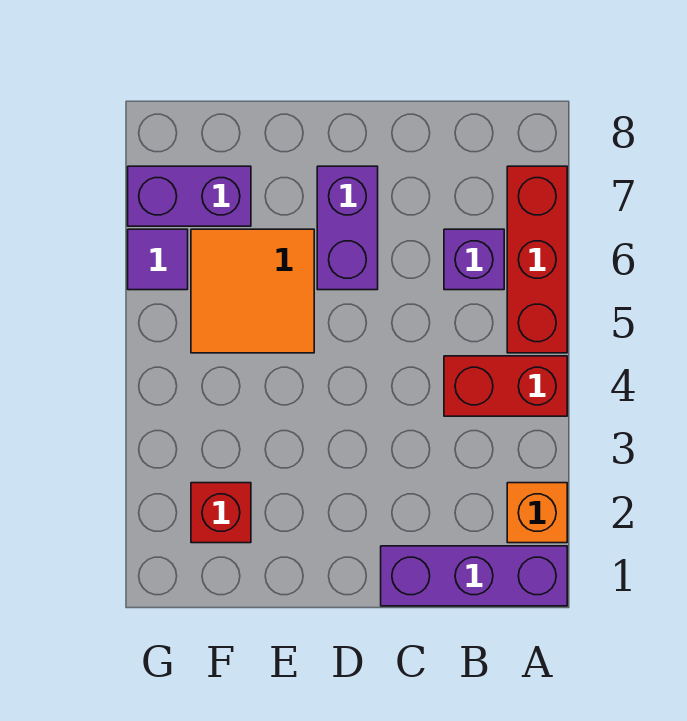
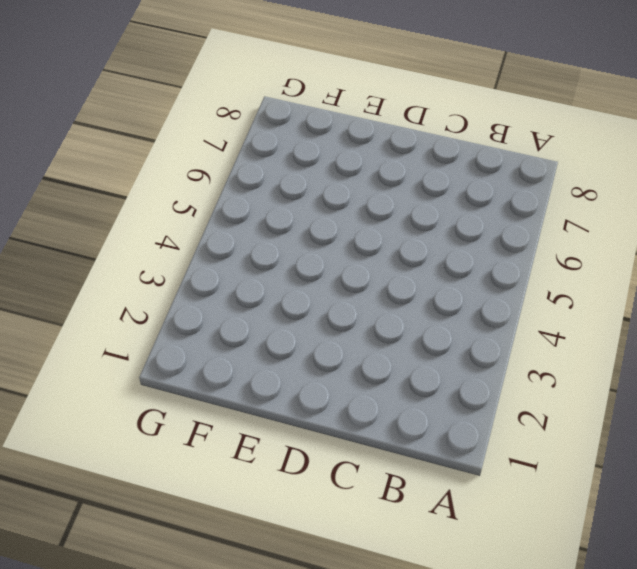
none -> purple 1x3 brick [381,546,567,606]
none -> orange 1x1 brick [507,483,567,543]

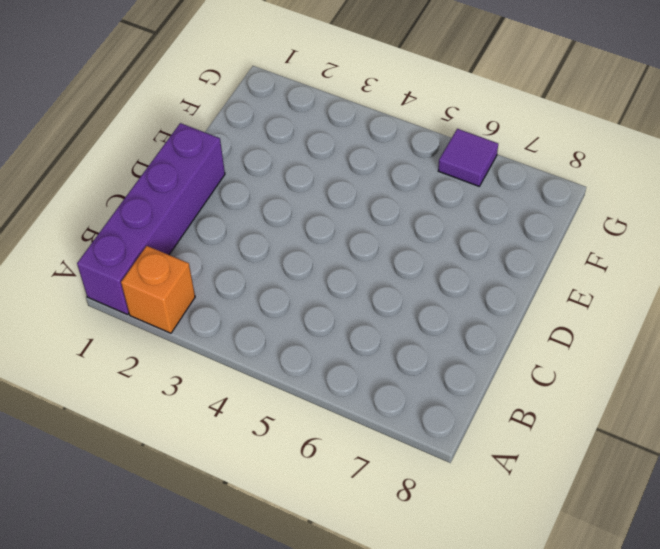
purple 1x4 brick [77,123,225,314] -> purple 1x3 brick [381,546,567,606]
none -> red 1x2 brick [444,356,567,416]
none -> red 1x3 brick [507,166,567,353]

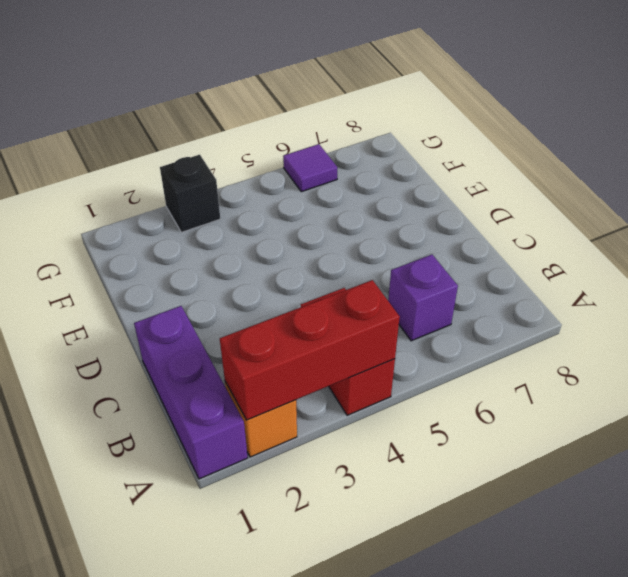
red 1x3 brick [220,280,400,420] -> red 1x3 brick moved to [507,166,567,353]
black 1x1 brick [160,155,220,232] -> none
none -> purple 1x2 brick [317,166,378,290]
none -> orange 2x2 tile [191,229,314,353]

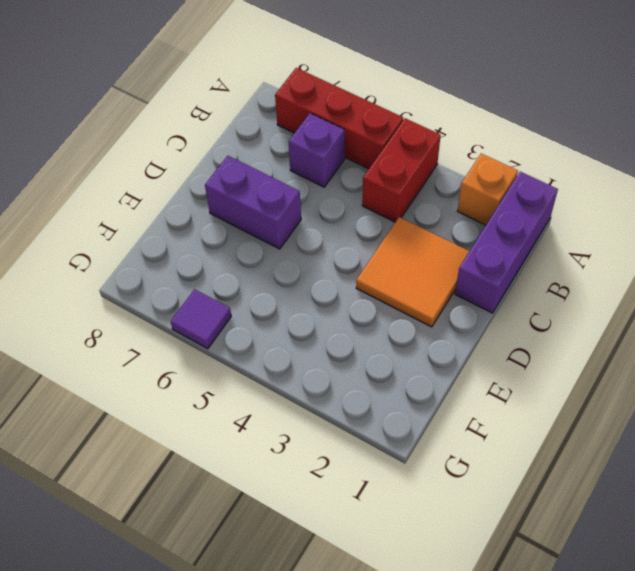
orange 2x2 tile [356,217,469,327] -> orange 2x2 tile moved to [191,229,314,353]
none -> red 1x1 brick [191,483,251,543]
none -> purple 1x2 brick [128,166,251,226]

